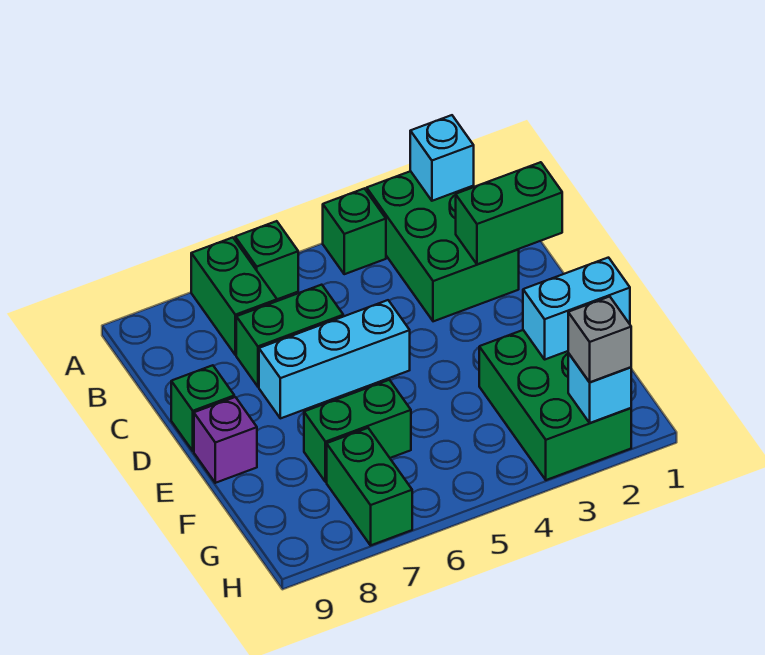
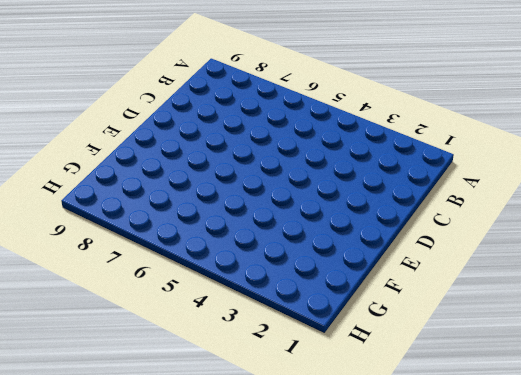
none -> green 2x3 brick [367,171,519,321]
none -> green 1x1 brick [323,188,386,274]
none -> green 1x1 brick [235,221,298,299]

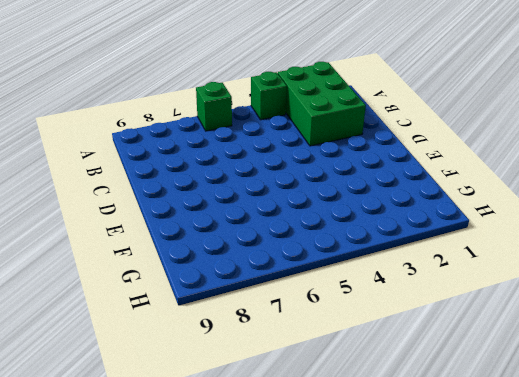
none -> green 1x2 brick [191,238,277,355]
none -> green 1x2 brick [236,285,343,387]
none -> cyan 1x3 brick [259,300,410,418]

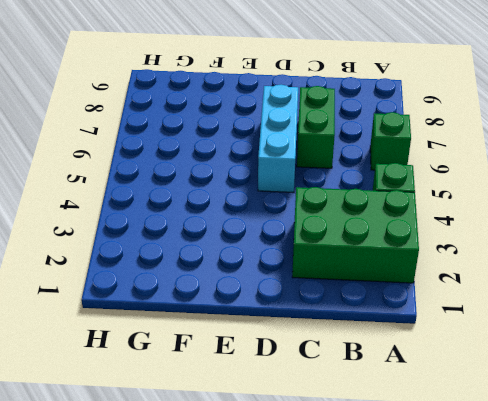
none -> green 1x2 brick [191,238,277,355]
none -> green 1x1 brick [171,365,234,451]
none -> purple 1x1 brick [194,397,257,483]

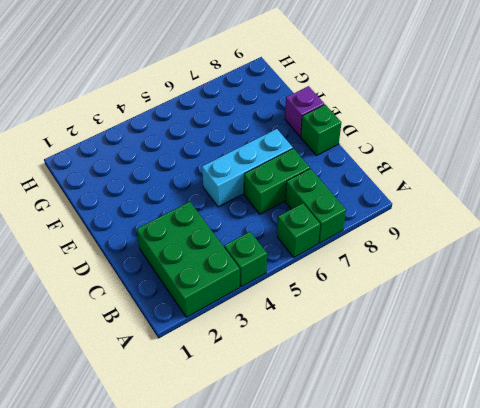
none -> green 2x3 brick [479,330,631,480]
none -> green 1x2 brick [304,380,411,482]
none -> green 1x2 brick [327,428,412,545]

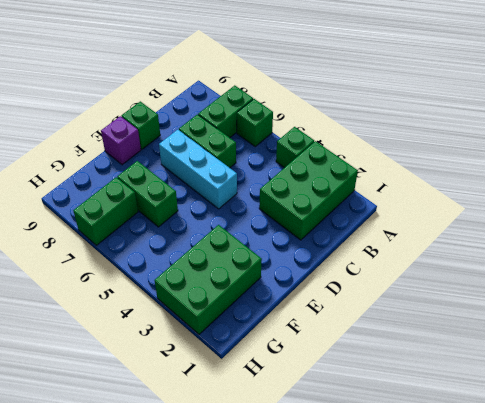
none -> cyan 1x1 brick [410,115,474,201]
none -> green 1x2 brick [456,162,562,264]
none -> cyan 1x2 brick [523,258,630,359]

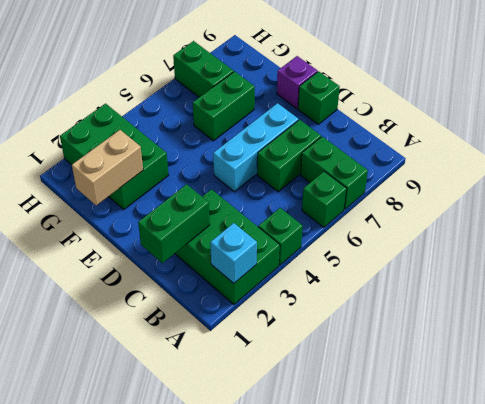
tan 1x2 brick [72,130,143,206] -> cyan 1x2 brick [523,258,630,359]
none -> cyan 1x1 brick [568,353,631,423]
none -> grey 1x1 brick [568,297,631,382]

